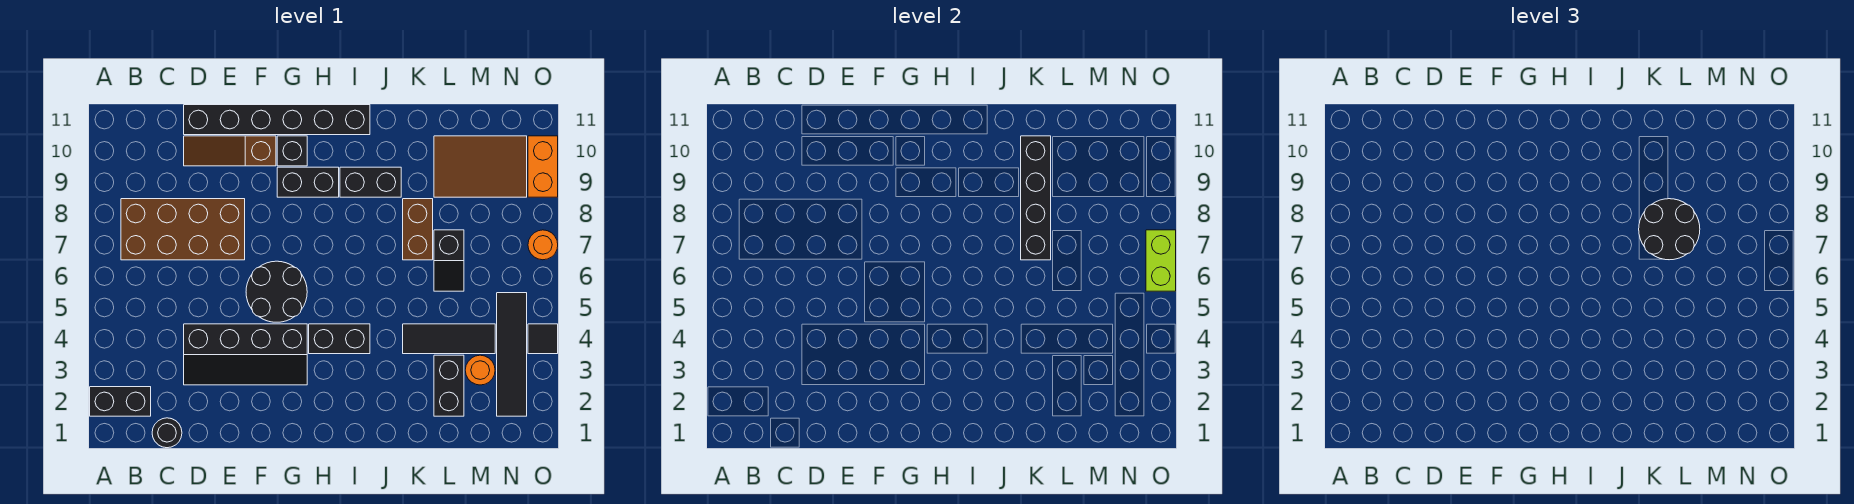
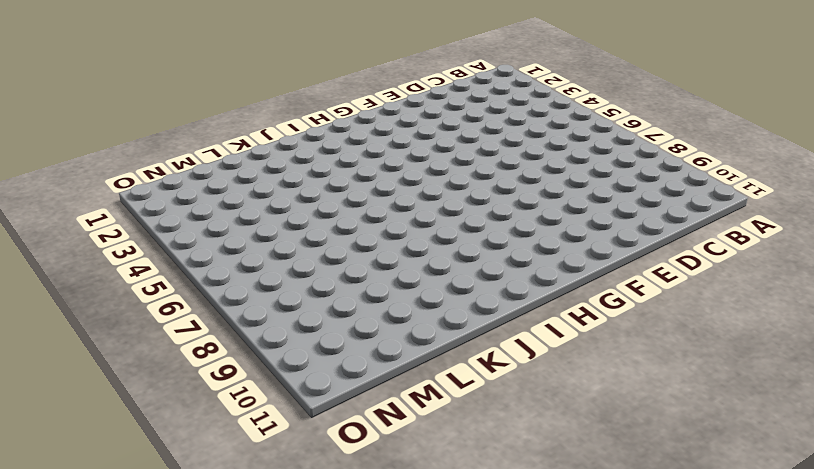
none -> black 1x2 brick [90,387,151,416]
none -> brown 2x4 brick [121,199,245,260]
none -> black 1x1 round brick [152,418,182,448]

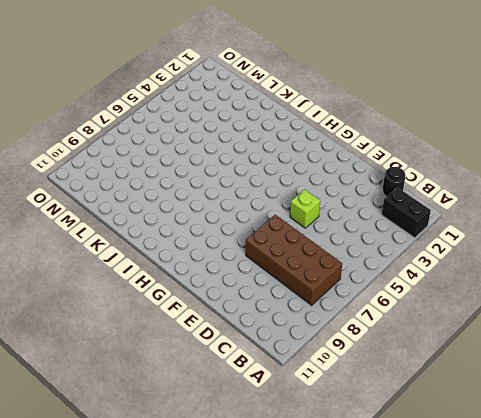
lime 1x1 brick [290,189,320,228] -> none
none -> black 2x4 slope [184,324,307,385]
none -> brown 1x3 slope [184,136,276,166]
none -> black 1x6 brick [184,105,370,135]

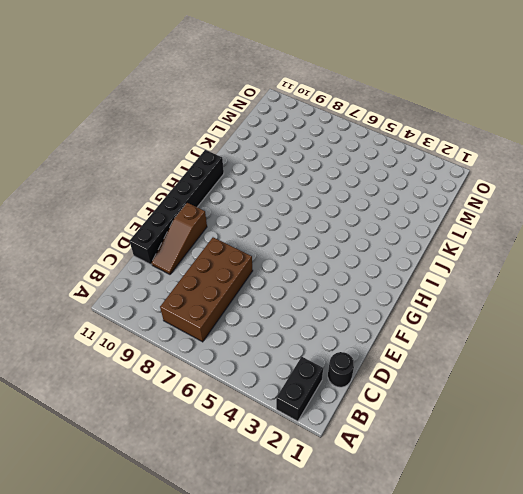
none -> black 2x4 slope [184,324,307,385]
none -> black 2x2 round brick [246,261,307,322]
none -> black 1x2 brick [277,167,339,197]

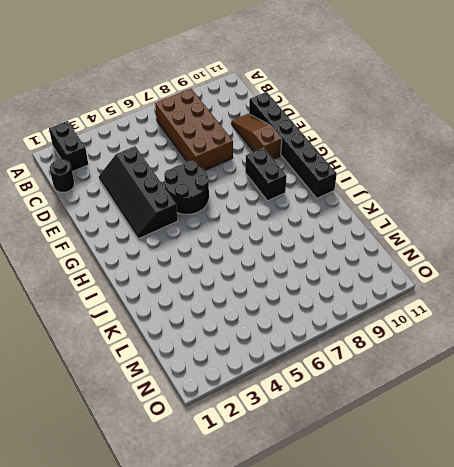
none -> black 1x1 brick [277,136,307,166]
none -> black 1x2 brick [309,324,370,354]
none -> black 1x2 brick [340,167,401,197]

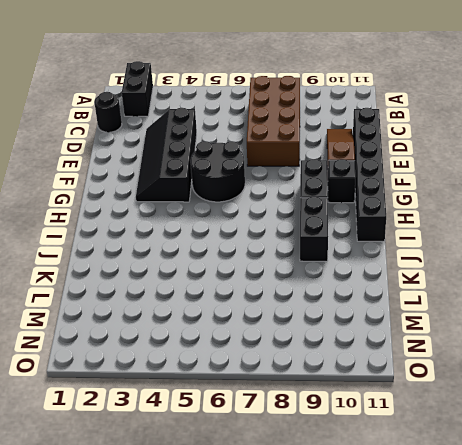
none -> black 1x2 brick [309,324,370,354]
none -> black 1x3 tile [403,324,495,354]
none -> brown 1x2 brick [403,199,433,260]

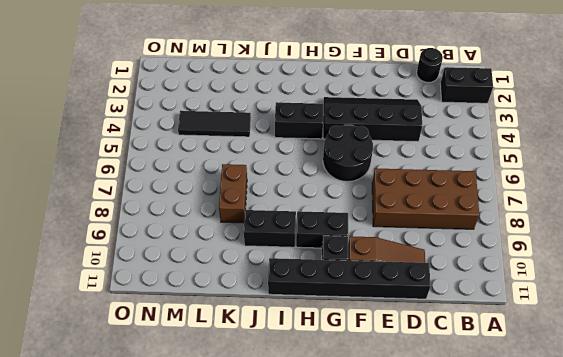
none -> black 1x2 brick [434,355,464,416]
none -> black 1x2 slope [434,230,464,291]
none -> brown 2x3 tile [434,136,527,197]

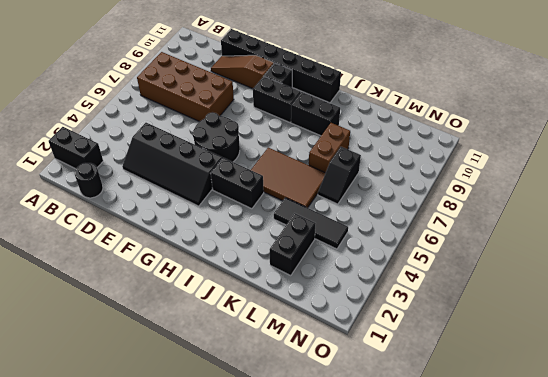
brown 2x3 tile [251,148,325,208] -> brown 2x3 tile moved to [434,136,527,197]
none -> orange 1x1 round brick [465,355,495,385]
none -> black 1x4 tile [497,293,527,416]
none -> black 1x1 tile [528,324,558,354]

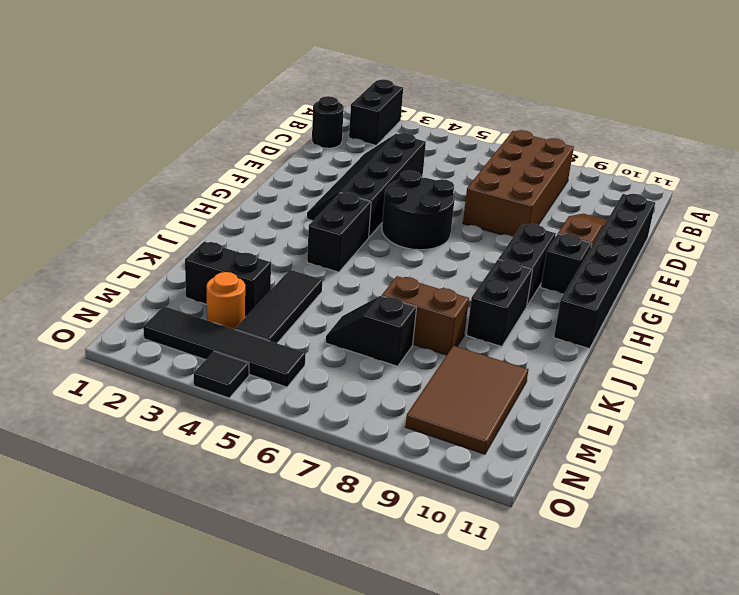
none -> orange 1x1 round brick [528,230,558,260]
none -> orange 1x2 brick [528,136,558,197]
none -> black 1x4 brick [1021,136,1051,260]

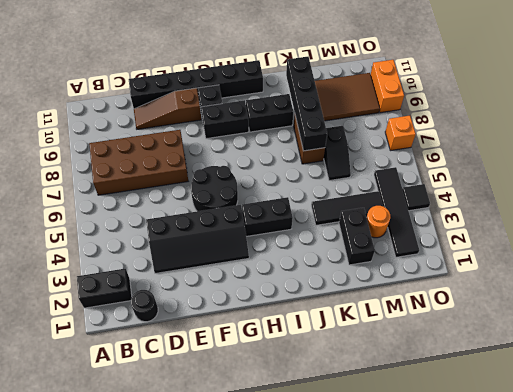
orange 1x1 brick [385,116,416,151] -> orange 1x1 round brick [528,230,558,260]
none -> lime 1x2 brick [1146,230,1176,291]
none -> black 2x2 round brick [1639,199,1700,260]

